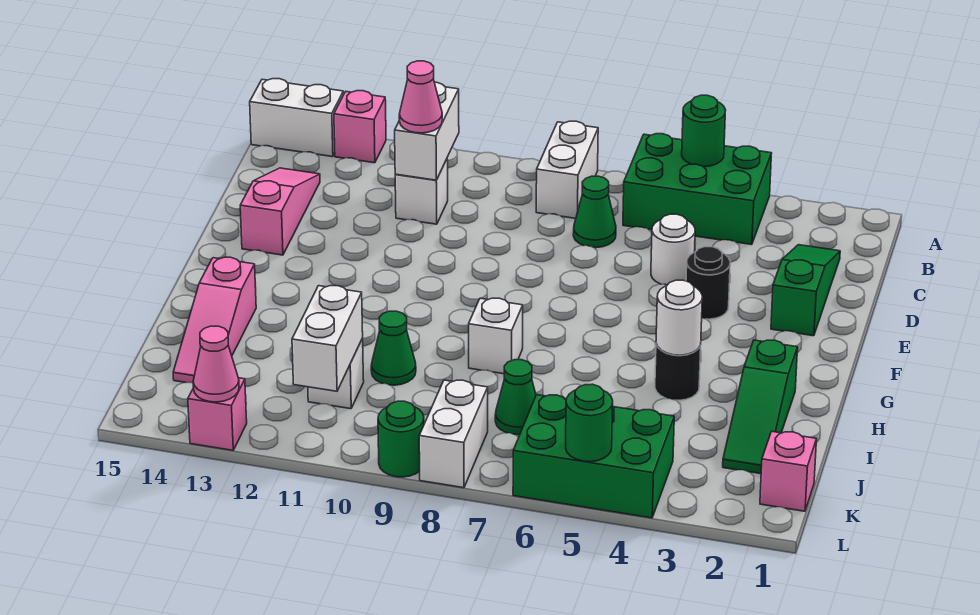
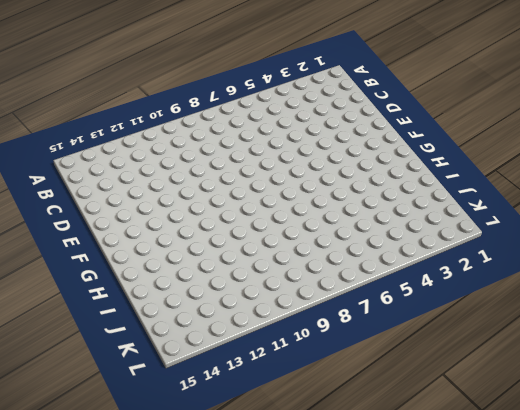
none -> green 2x3 brick [623,134,772,245]
none -> white 1x2 brick [536,121,598,218]
none -> pink 1x1 brick [334,91,386,163]

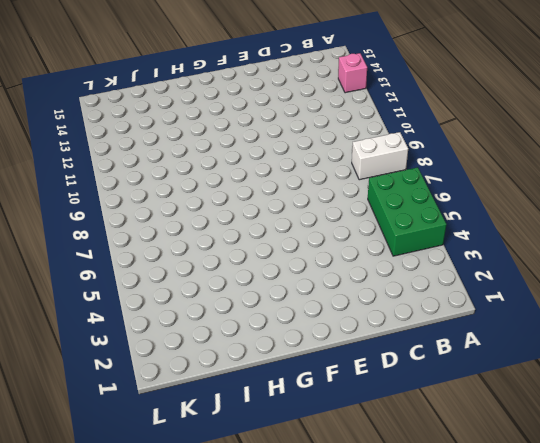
none -> white 1x2 brick [250,79,343,157]
none -> green 1x3 slope [771,245,840,336]
none -> green 1x1 cone [573,176,616,248]

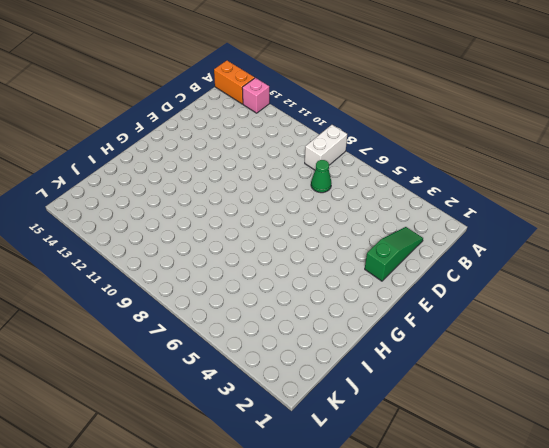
orange 1x2 brick [214,61,255,104] -> white 1x2 brick [250,79,343,157]
none -> green 2x3 brick [623,134,772,245]
none -> white 1x1 brick [395,159,448,224]
none -> pink 1x3 slope [240,168,320,255]

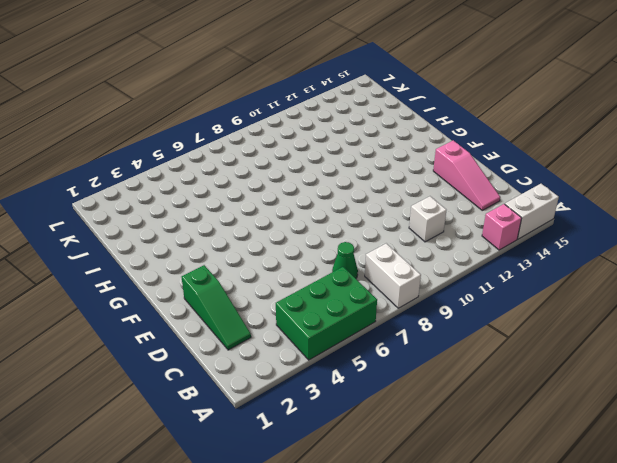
none -> white 1x1 round brick [651,214,695,285]
none -> black 1x1 round brick [686,247,730,319]
none -> green 1x3 slope [723,340,798,474]

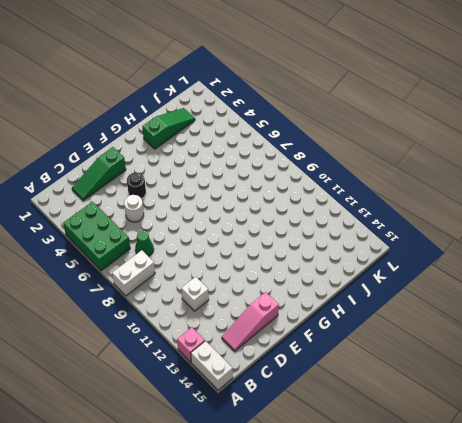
none -> black 1x1 round brick [655,344,701,400]
none -> white 1x1 brick [469,298,523,374]
none -> pink 1x3 slope [173,257,256,383]

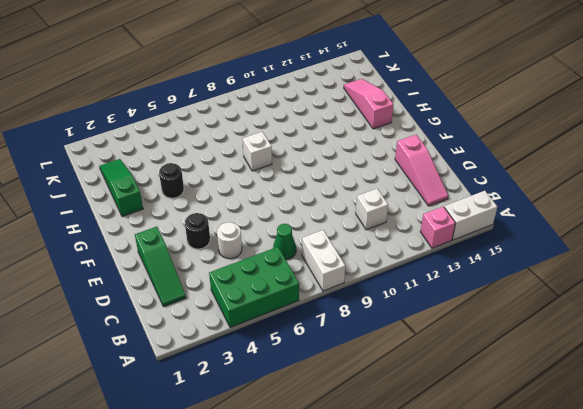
none -> green 1x1 cone [371,311,416,385]
none -> green 1x1 cone [495,360,536,435]
none -> white 1x1 brick [308,338,364,409]

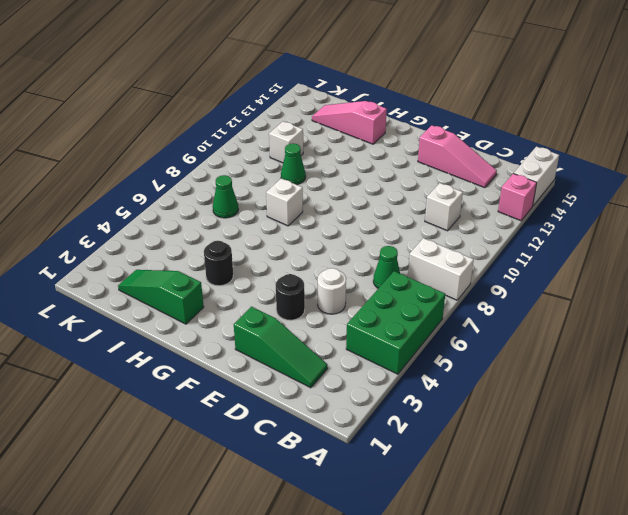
none -> pink 1x1 brick [760,431,817,511]
none -> green 2x3 brick [513,395,674,518]
none -> white 1x2 brick [419,380,488,488]

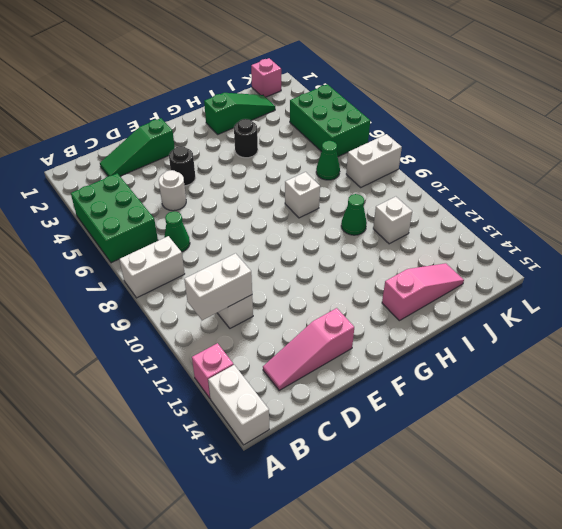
none -> green 1x1 round brick [378,401,424,477]
none -> pink 1x1 brick [188,378,247,450]
none -> green 1x1 round brick [682,95,726,167]

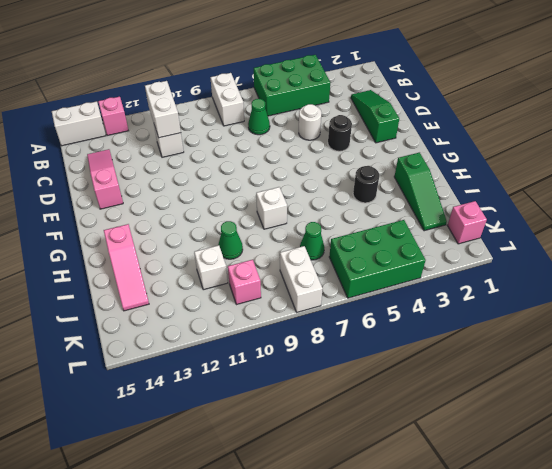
pink 1x1 brick [228,260,261,305] -> pink 1x1 brick moved to [188,378,247,450]
none -> green 1x1 round brick [378,401,424,477]
none -> green 1x1 round brick [682,95,726,167]
none -> white 1x1 round brick [656,280,702,355]

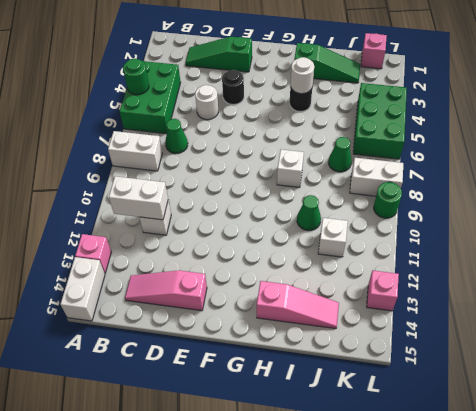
none -> white 1x2 brick [292,286,363,391]
none -> green 1x1 round brick [566,384,613,462]
none -> pink 1x1 cone [193,326,239,402]

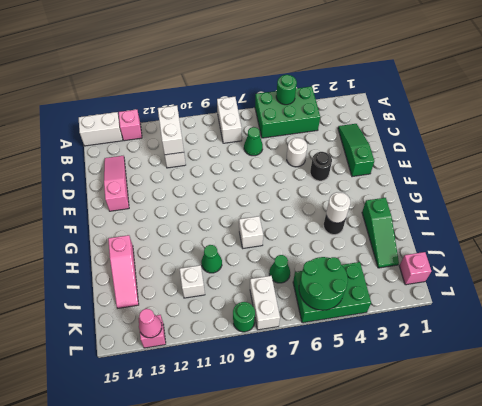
green 2x2 round brick [299,257,348,310] -> green 1x1 round brick [566,384,613,462]
none -> white 1x2 brick [292,286,363,391]
none -> pink 1x1 cone [399,61,442,133]

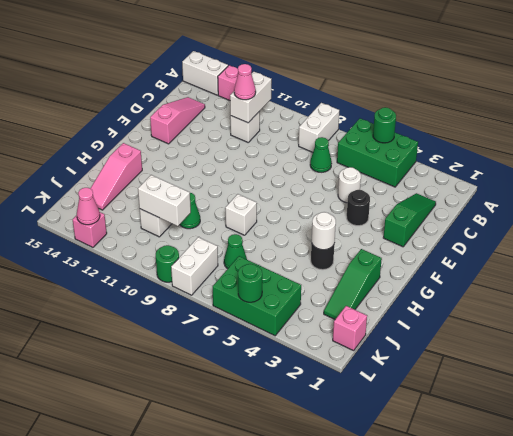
white 1x2 brick [138,175,191,226] -> white 1x2 brick turned to [292,286,363,391]

